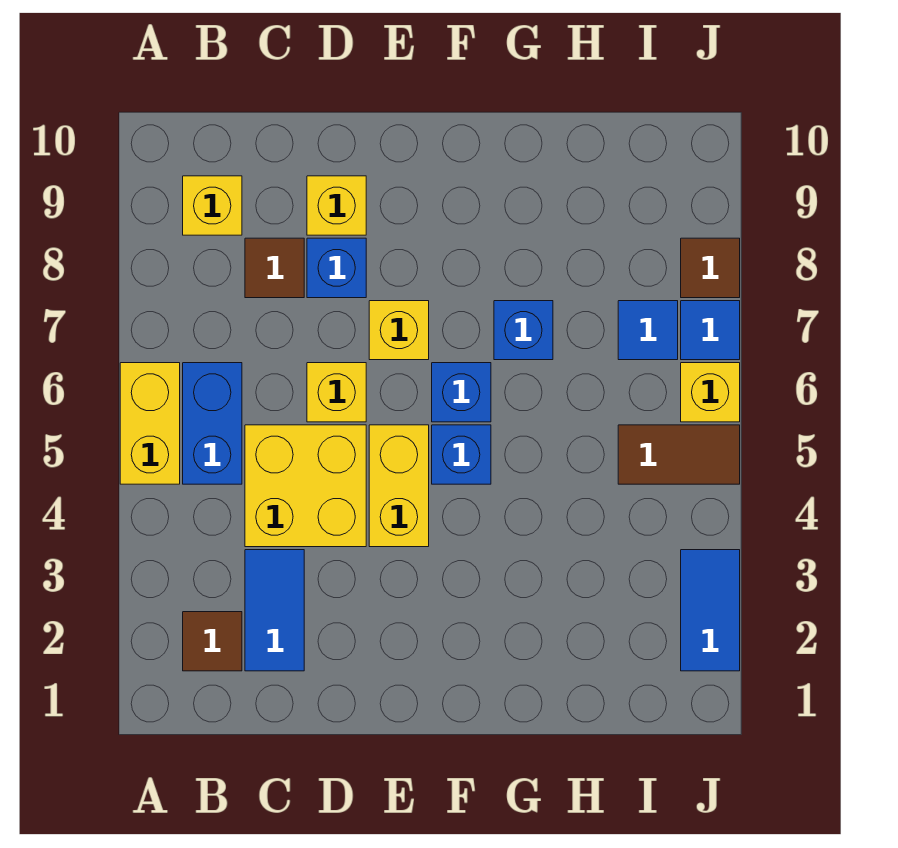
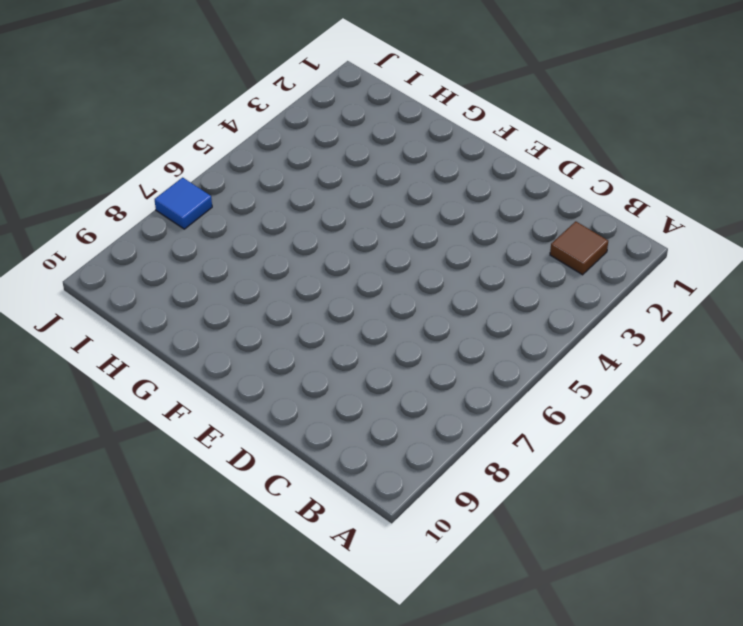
none -> yellow 1x2 brick [120,363,180,484]
none -> blue 1x2 brick [183,363,242,484]
none -> yellow 1x1 brick [183,176,242,235]

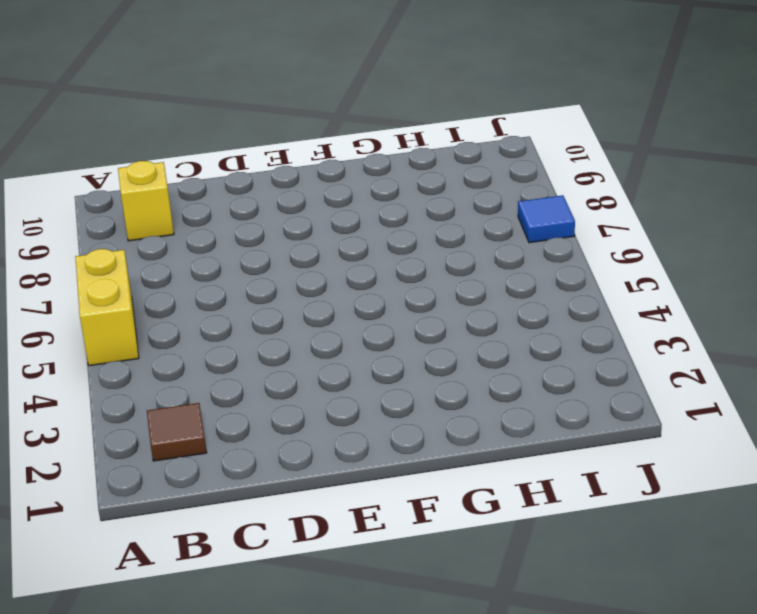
none -> blue 1x2 brick [183,363,242,484]
none -> blue 1x2 tile [245,550,304,671]
none -> yellow 2x2 brick [245,425,366,547]

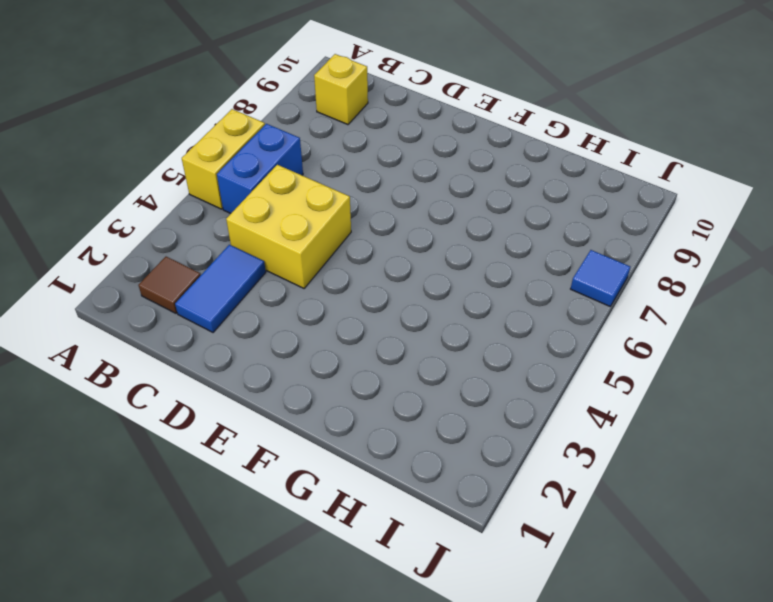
none -> brown 1x1 tile [245,238,304,298]
none -> yellow 1x1 brick [307,363,366,422]
none -> blue 1x1 brick [307,238,366,298]

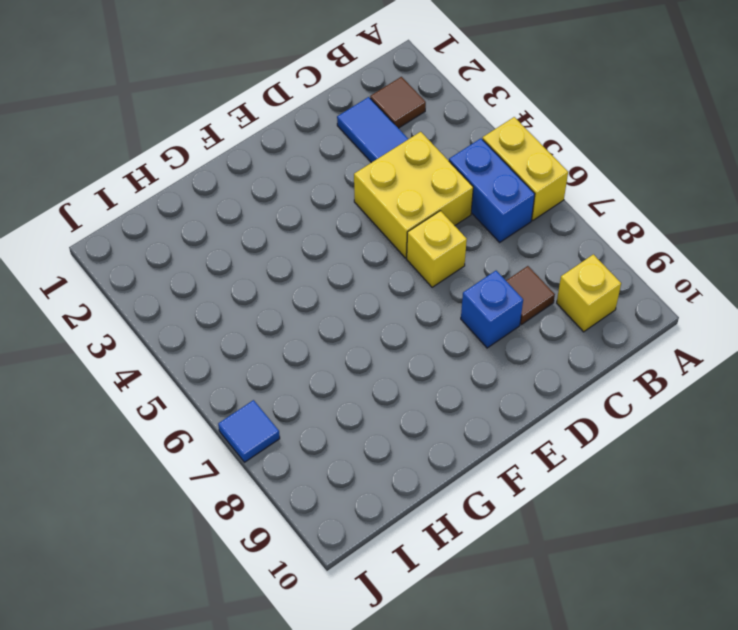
none -> yellow 1x1 brick [307,176,366,235]
none -> yellow 1x2 brick [369,425,429,547]
none -> yellow 1x1 brick [369,301,429,360]

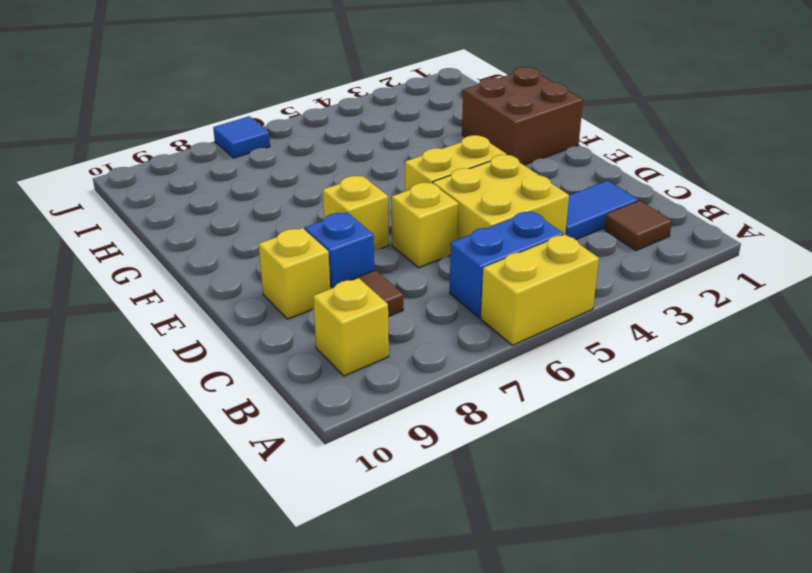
brown 2x2 brick [462,67,583,165] -> none
none -> blue 1x1 brick [432,425,491,484]
none -> blue 1x1 brick [432,363,491,422]
none -> blue 1x1 brick [494,301,553,360]

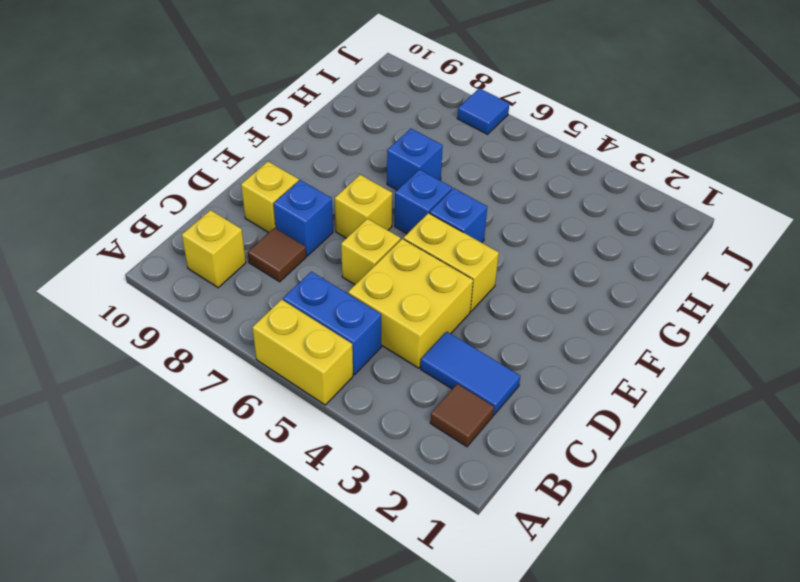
none -> brown 1x2 tile [618,425,740,484]
none -> blue 1x1 tile [618,301,678,360]
none -> blue 1x2 tile [681,550,740,671]

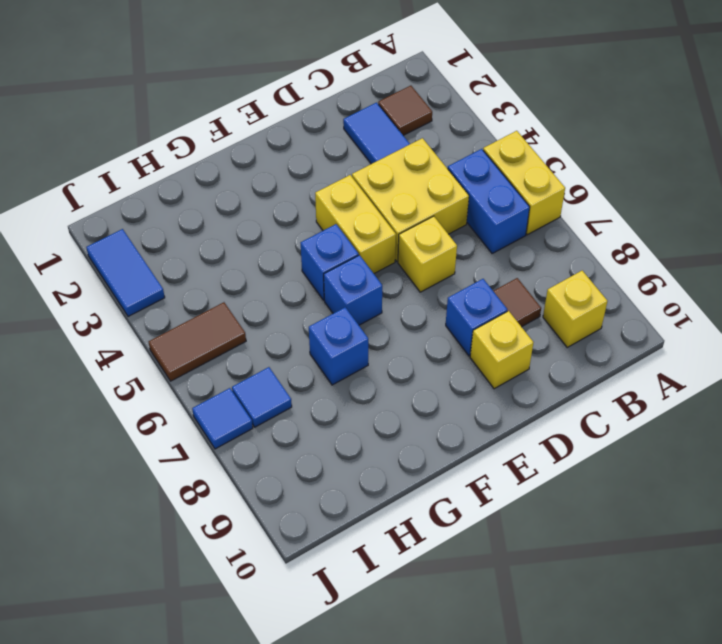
none -> yellow 1x1 brick [369,301,429,360]
none -> yellow 1x1 brick [681,363,740,422]
none -> brown 1x1 tile [681,238,740,298]

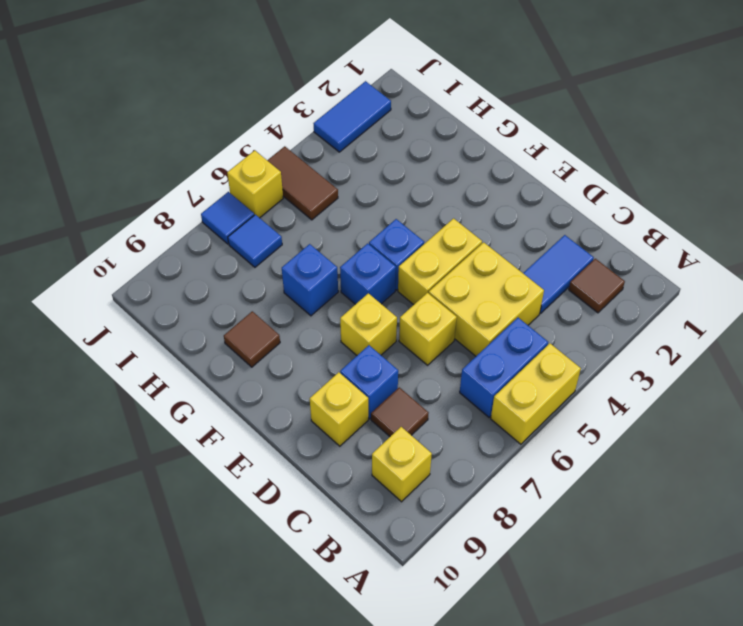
brown 1x1 tile [224,311,280,367] -> brown 1x1 tile moved to [681,238,740,298]

